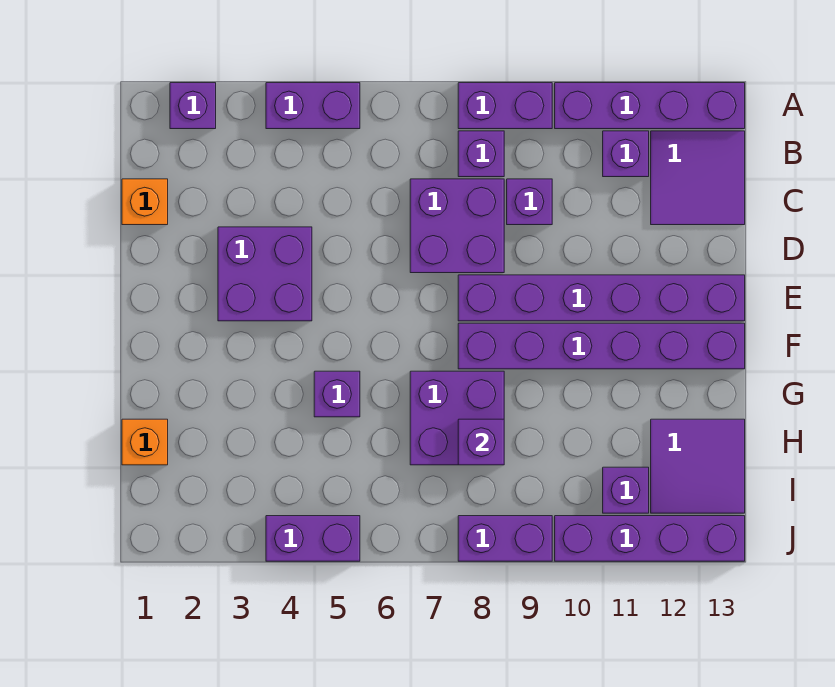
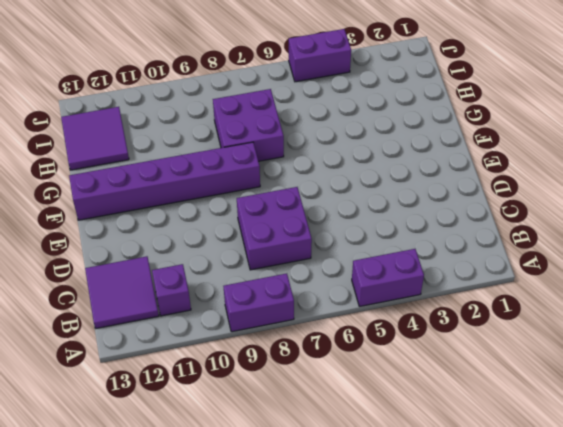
none -> purple 1x1 brick [170,83,216,129]
none -> purple 1x4 brick [555,83,745,129]
none -> purple 1x1 brick [458,131,504,177]

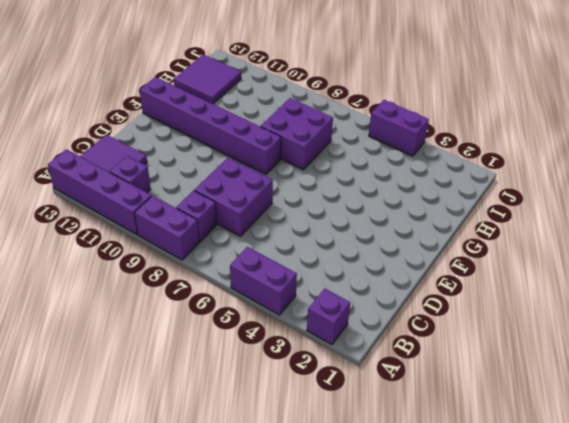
none -> orange 1x1 brick [122,179,168,225]
none -> purple 1x1 brick [507,179,552,225]
none -> purple 2x2 brick [218,227,312,321]

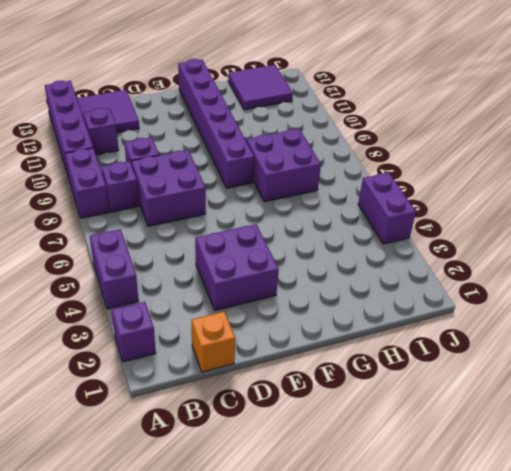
none -> purple 1x6 brick [458,275,745,321]
none -> purple 1x1 brick [314,371,360,417]
none -> orange 1x1 brick [122,419,168,465]

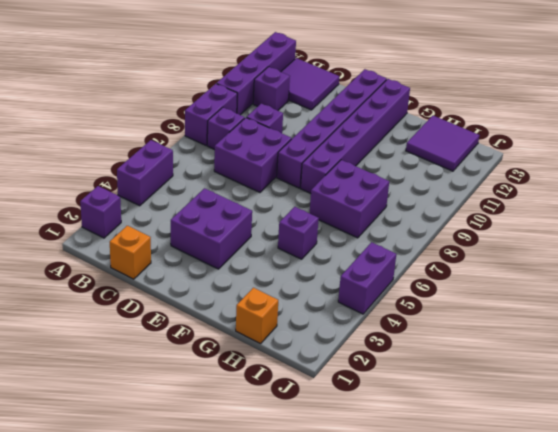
none -> purple 1x1 brick [603,467,649,513]
none -> purple 1x2 brick [458,516,552,561]
none -> purple 1x4 brick [555,516,745,561]

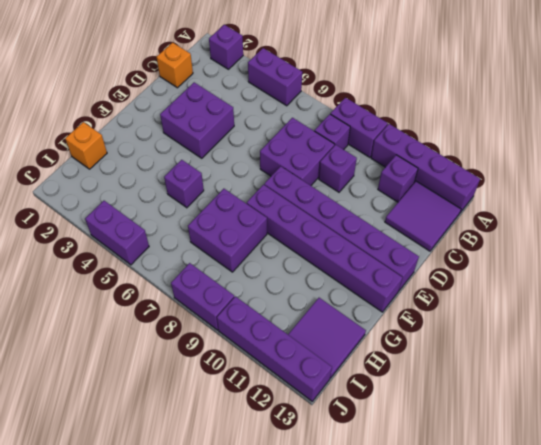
none -> purple 1x1 brick [603,467,649,513]
none -> purple 1x1 brick [458,419,504,465]

